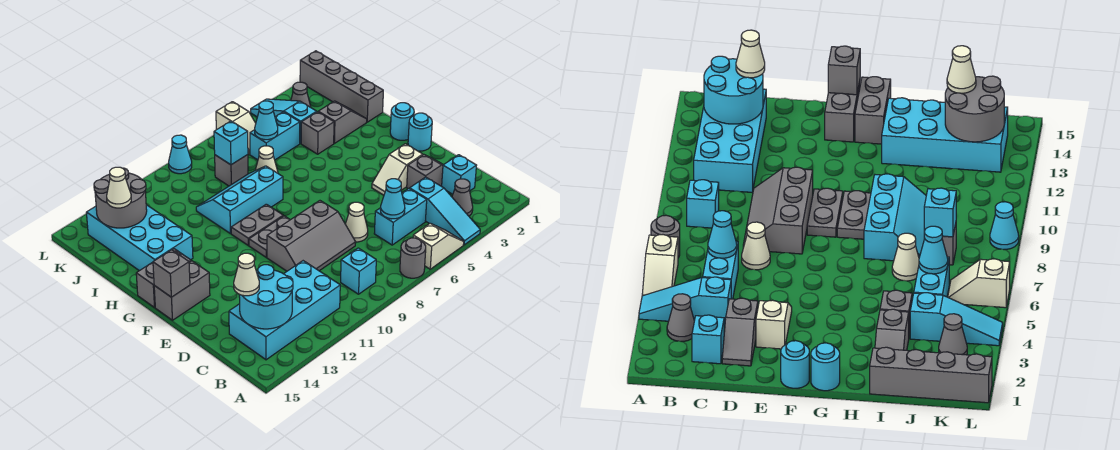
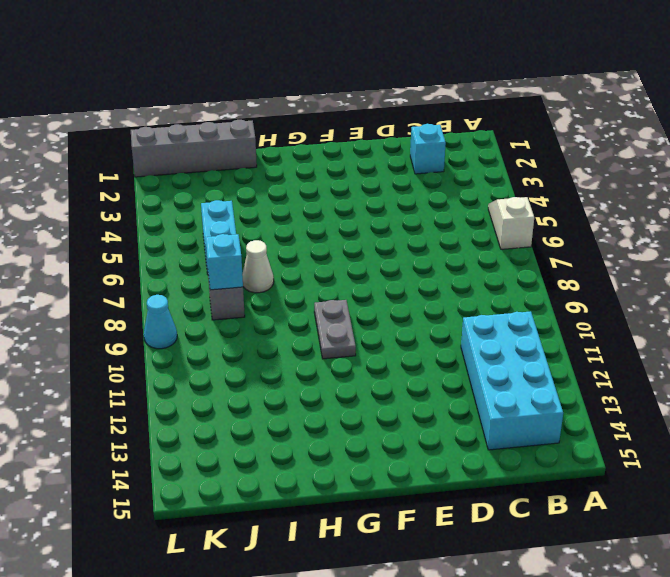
none -> cyan 1x3 slope [410,177,480,245]
none -> grey 1x1 round brick [400,238,426,278]
none -> grey 1x1 cone [452,179,473,216]
none -> cyan 1x1 brick [341,248,376,294]

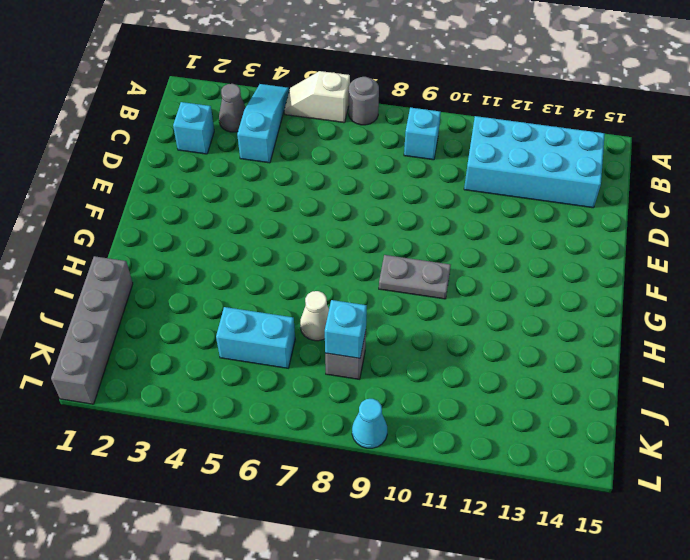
none -> cyan 1x2 brick [374,189,427,245]
none -> grey 1x2 slope [407,155,443,189]
none -> white 1x1 cone [345,202,368,242]
none -> grey 2x3 slope [267,201,356,271]

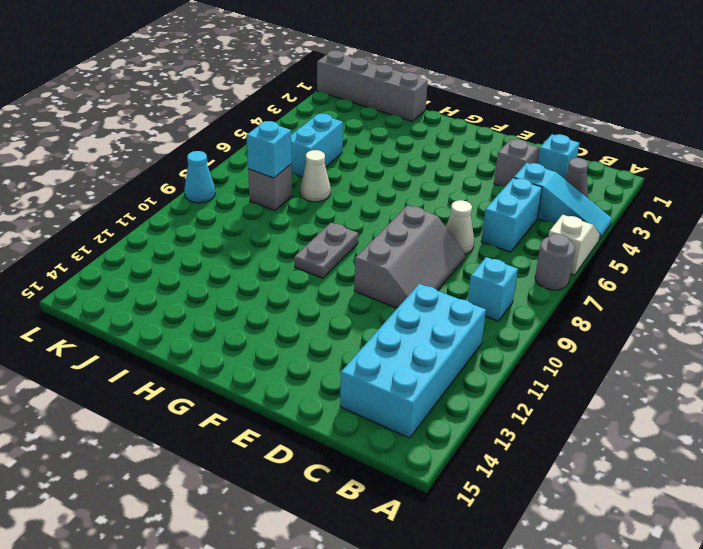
none -> white 1x2 slope [372,144,423,195]
none -> cyan 1x1 round brick [408,113,432,151]
none -> grey 1x2 plate [249,216,290,257]
none -> grey 1x2 brick [154,261,210,320]

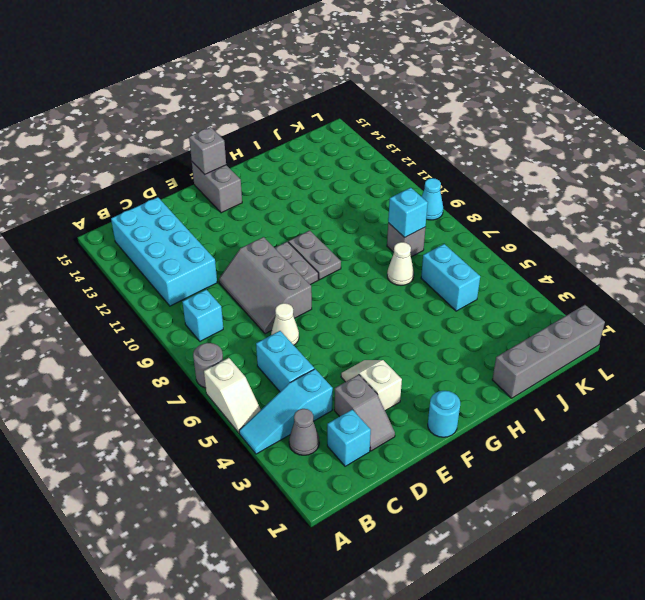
none -> cyan 1x1 round brick [390,103,414,140]
none -> grey 1x2 brick [136,249,191,307]
none -> cyan 2x3 slope [196,166,283,234]
none -> cyan 2x4 brick [86,205,193,271]

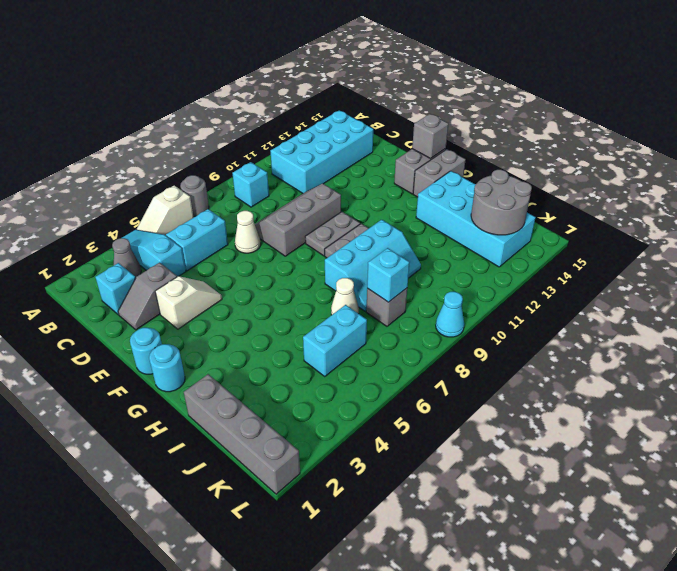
none -> grey 1x2 slope [318,101,367,143]
none -> grey 1x1 brick [301,112,334,154]
none -> cyan 1x3 slope [251,99,317,144]
none -> grey 1x1 cone [291,82,311,107]

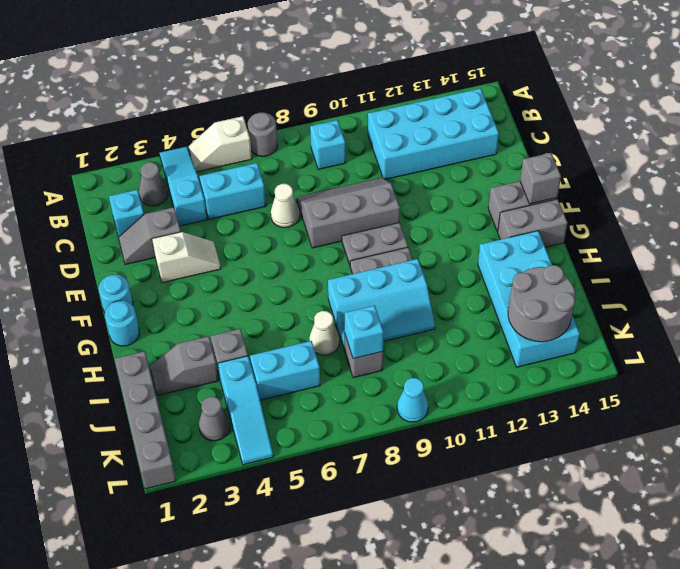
none -> white 1x2 slope [216,102,256,154]
none -> cyan 2x2 round brick [239,265,293,329]
none -> cyan 1x1 cone [380,179,405,219]
none -> cyan 1x1 cone [255,101,278,140]

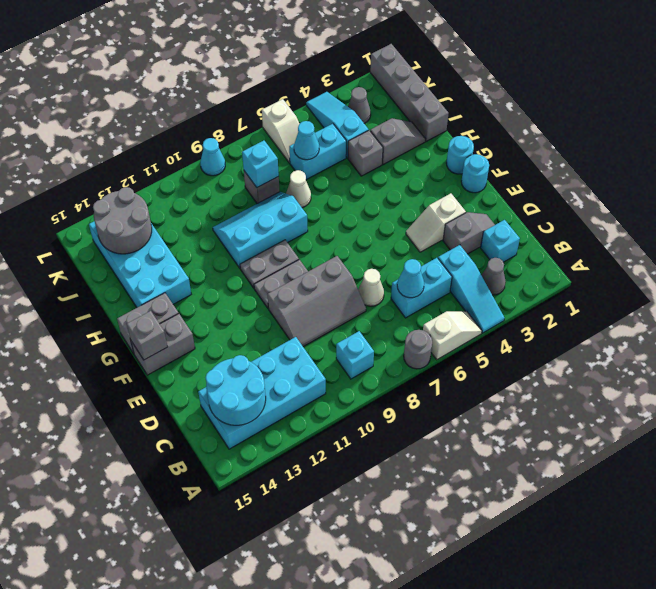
none -> white 1x1 cone [234,253,259,296]
none -> white 1x1 cone [107,167,131,208]

